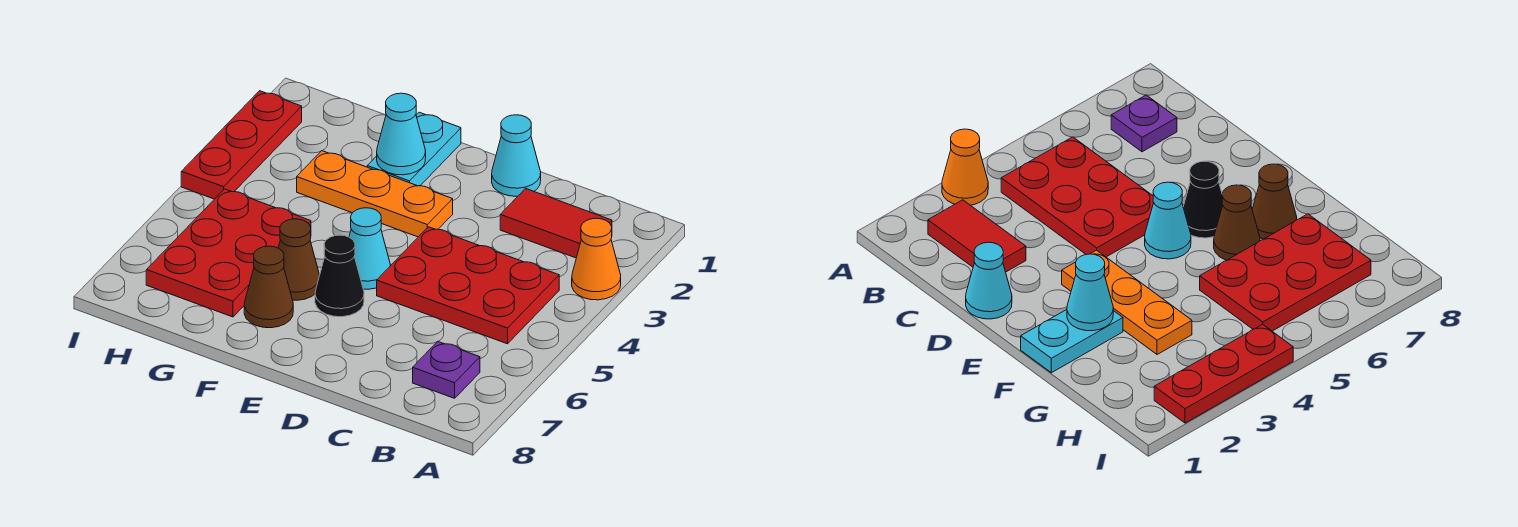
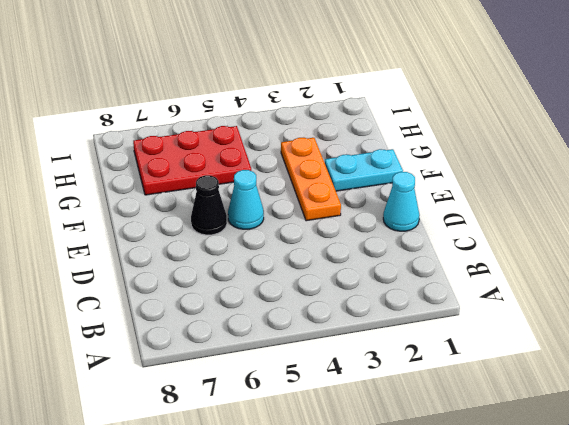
none -> orange 1x1 cone [572,218,621,300]
none -> red 1x2 tile [500,189,612,258]
none -> red 2x3 plate [377,227,559,344]

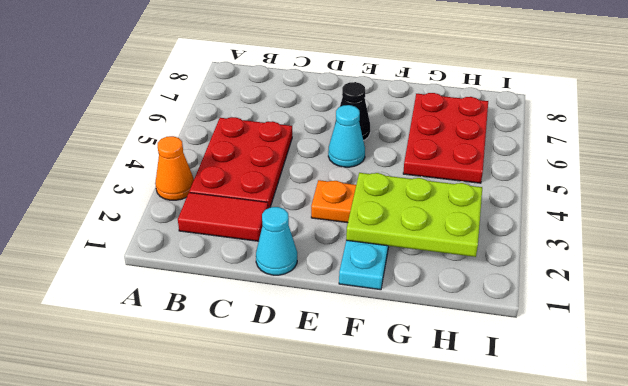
red 2x3 plate [189,117,292,208] -> red 2x3 plate turned to [377,227,559,344]
lime 2x3 plate [346,173,482,257] -> cyan 1x1 cone [377,93,426,175]
none -> purple 1x1 plate [413,341,480,398]
none -> brown 1x1 cone [278,219,320,300]
none -> brown 1x1 cone [244,246,293,328]

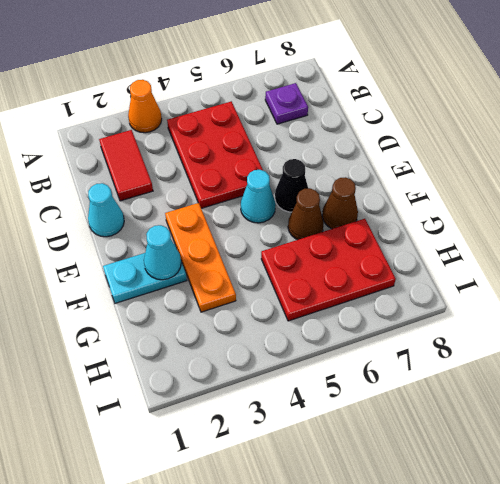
none -> red 1x3 plate [181,91,302,199]

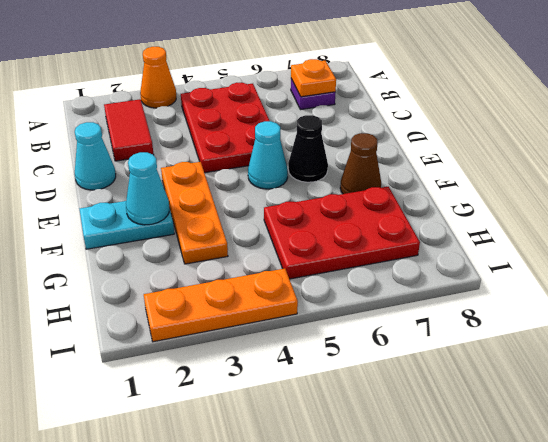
orange 1x1 plate [291,59,336,97] -> none
orange 1x3 plate [144,269,298,342] -> red 1x3 plate [181,91,302,199]
none -> brown 1x1 cone [278,219,320,300]

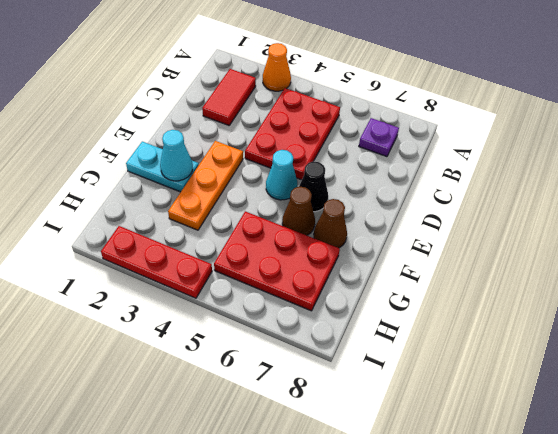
none -> cyan 1x1 cone [492,115,541,196]

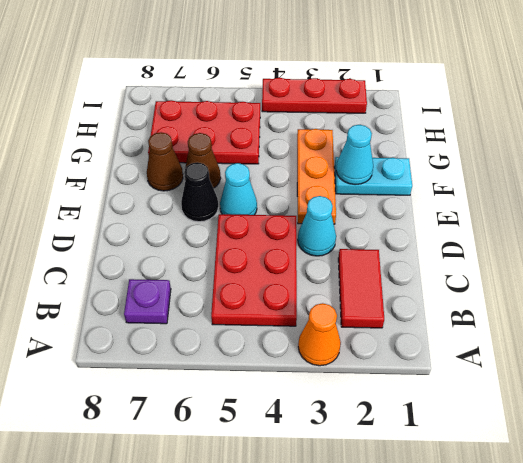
cyan 1x1 cone [298,196,336,256] -> cyan 1x1 cone moved to [492,115,541,196]

